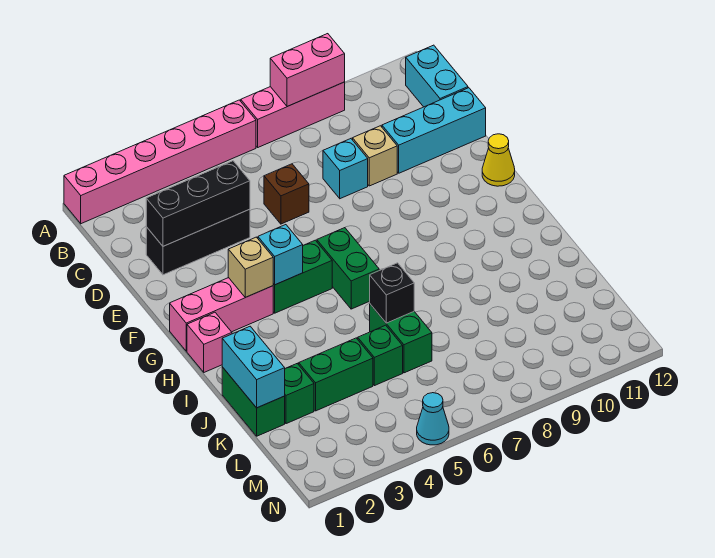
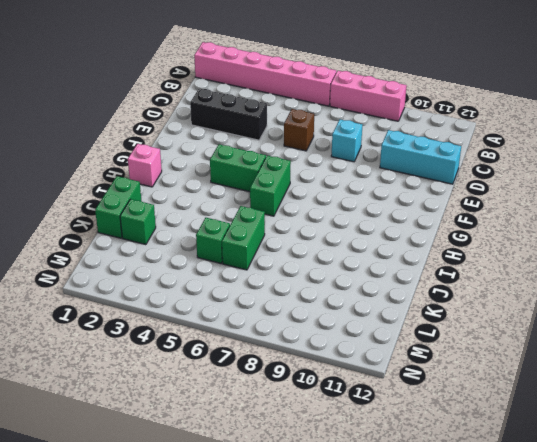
none -> cyan 1x2 brick [406,45,468,107]
none -> tan 1x1 brick [353,126,397,186]
none -> yellow 1x1 cone [482,134,515,186]

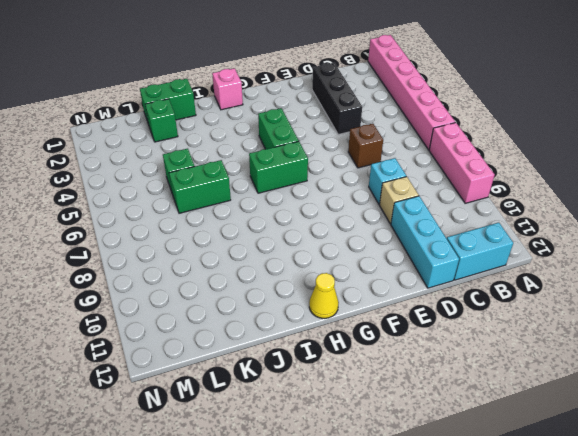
yellow 1x1 cone [309,273,339,318] -> yellow 1x1 cone moved to [482,134,515,186]
none -> pink 1x3 brick [170,278,273,351]
none -> green 1x2 brick [299,338,373,411]
none -> cyan 1x1 cone [417,393,449,445]

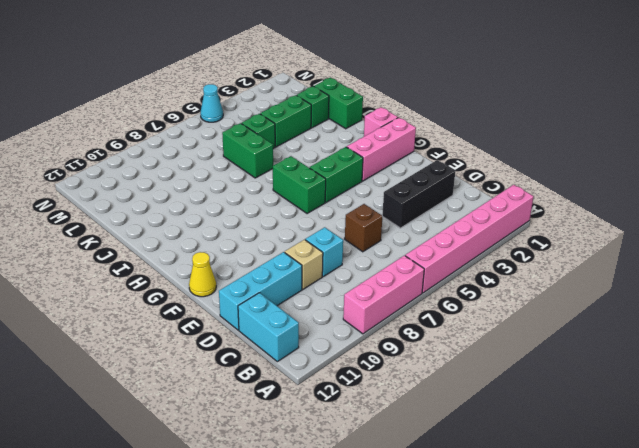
none -> pink 1x2 brick [270,34,345,107]
none -> black 1x3 brick [146,161,250,246]
none -> tan 1x1 brick [228,237,273,297]

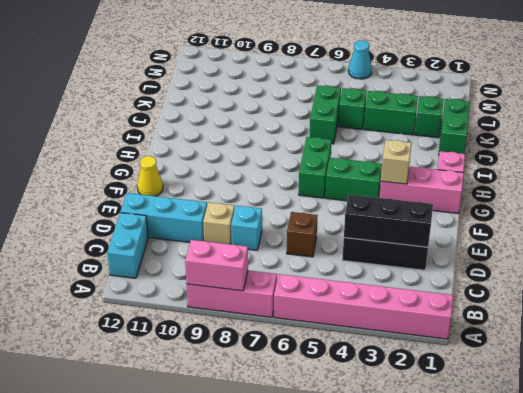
none -> cyan 1x1 brick [258,225,303,285]
none -> cyan 1x2 brick [222,326,285,408]
none -> black 1x1 brick [370,263,414,323]

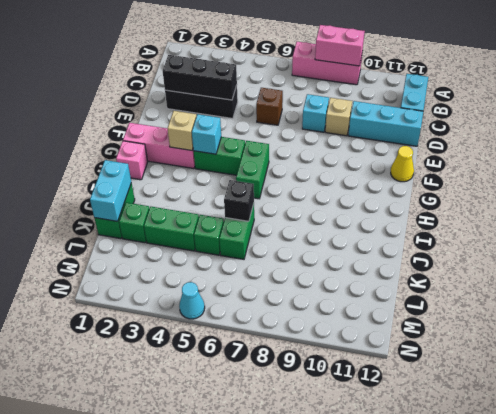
none -> pink 1x6 brick [64,100,256,224]

